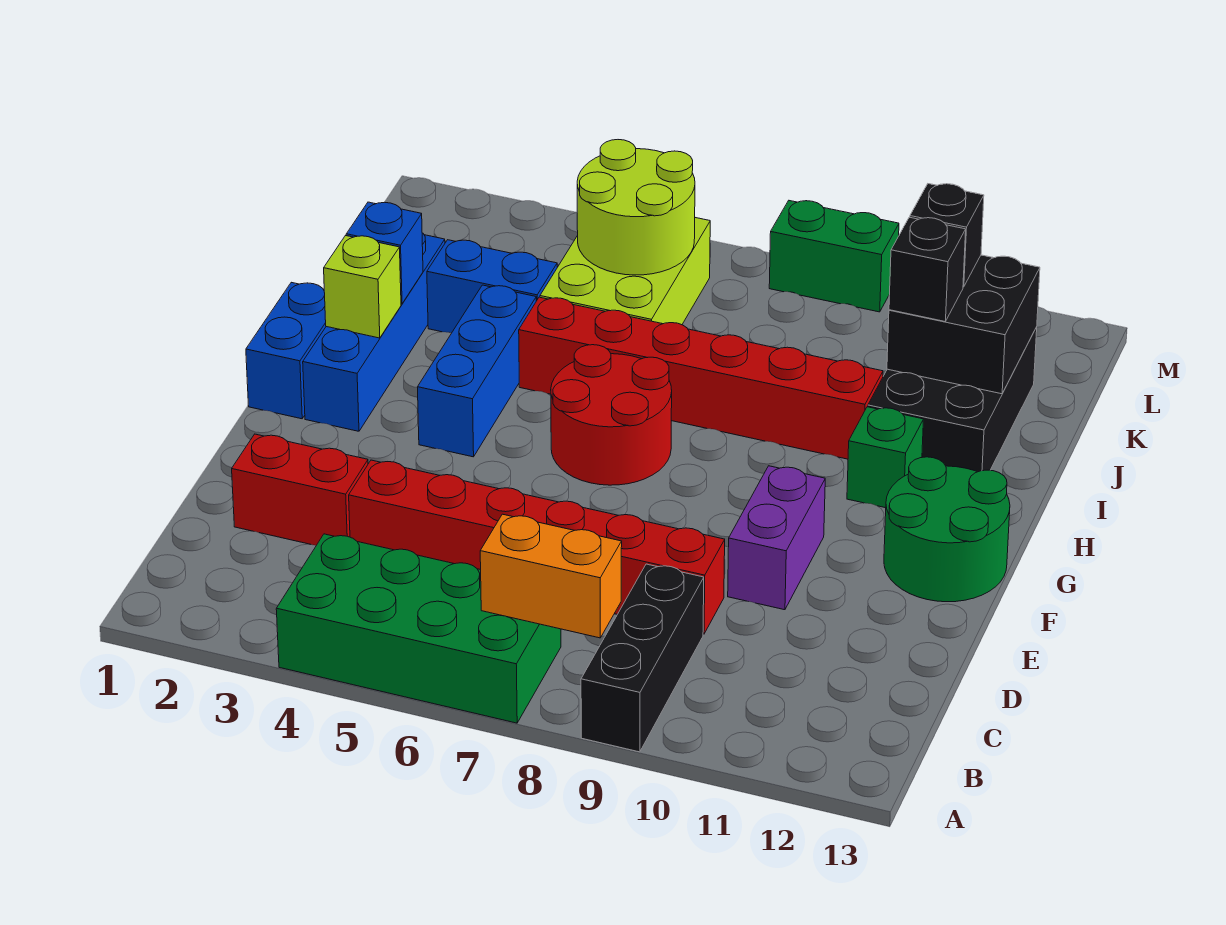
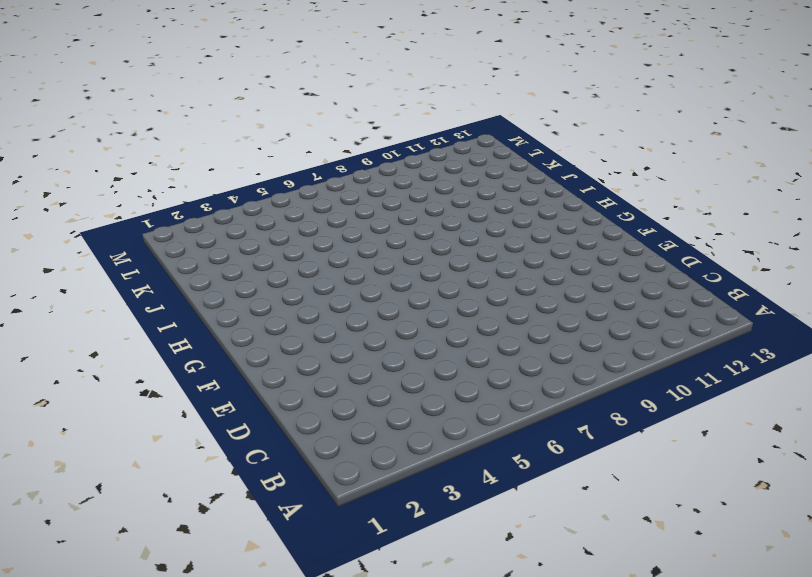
none -> green 2x4 brick [276,534,561,723]
none -> black 1x3 brick [581,564,704,752]
none -> red 1x2 brick [232,434,368,545]

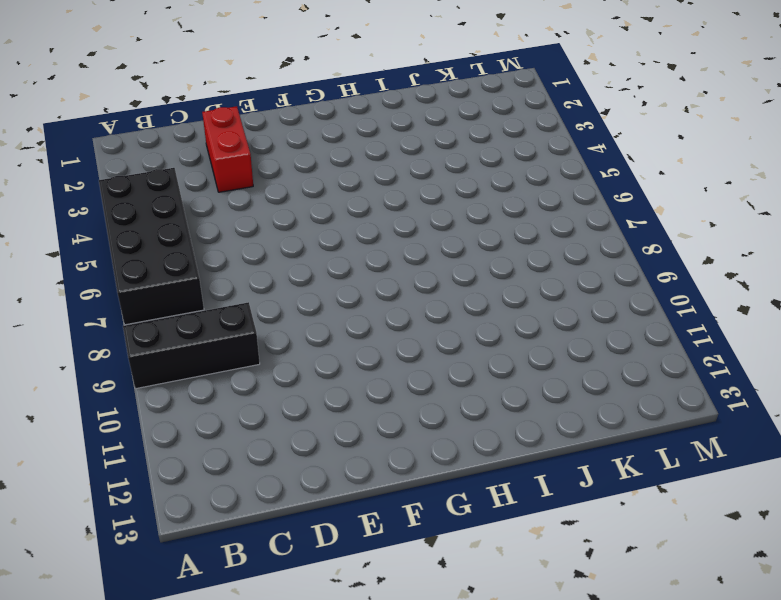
black 2x4 brick [99,168,204,325] -> green 2x4 brick [276,534,561,723]
none -> red 1x6 brick [349,460,725,634]
none -> purple 1x2 brick [728,466,825,610]
none -> green 2x2 round brick [884,457,1010,602]

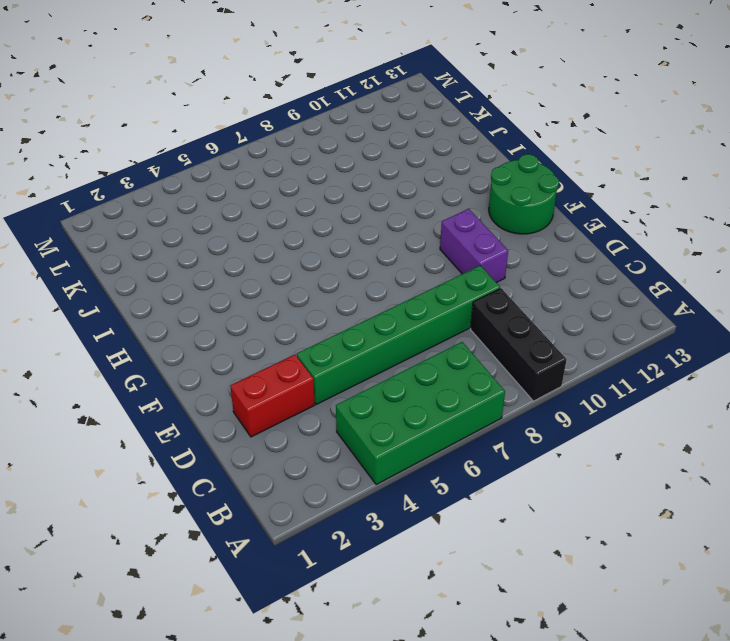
green 1x6 brick [297,266,500,404] -> red 1x6 brick [349,460,725,634]
none -> blue 1x2 brick [246,282,326,419]
none -> blue 1x4 brick [303,233,445,431]
none -> blue 1x3 brick [418,285,536,457]

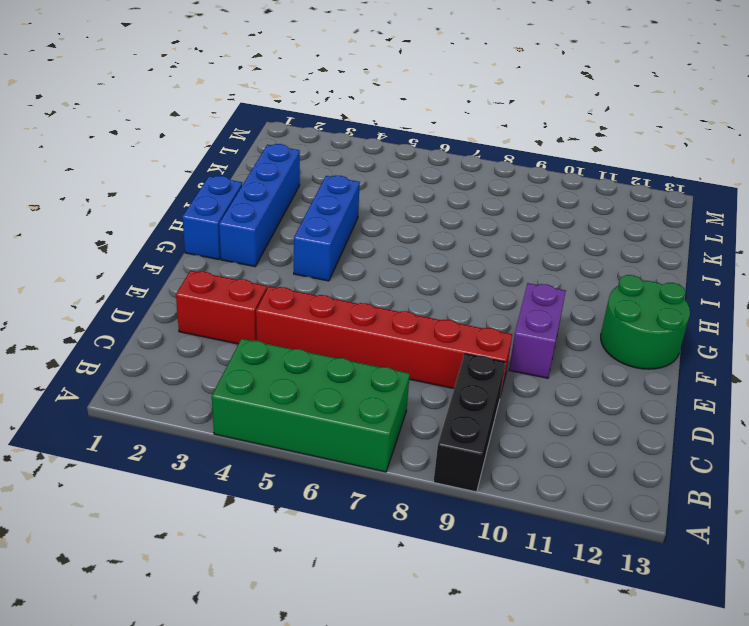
none -> red 2x2 round brick [551,345,672,485]
none -> green 1x1 brick [847,407,923,508]
none -> red 1x6 brick [519,297,883,459]

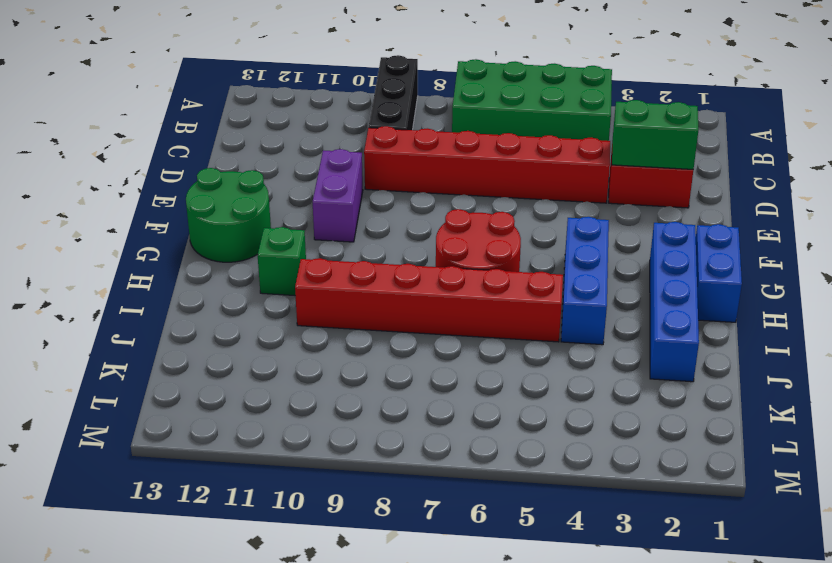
green 1x2 brick [612,100,699,169] -> green 1x2 brick moved to [769,201,899,312]
none -> black 2x3 brick [868,327,1037,472]
none -> blue 1x2 brick [427,240,557,333]
none -> lime 2x3 brick [540,218,710,325]

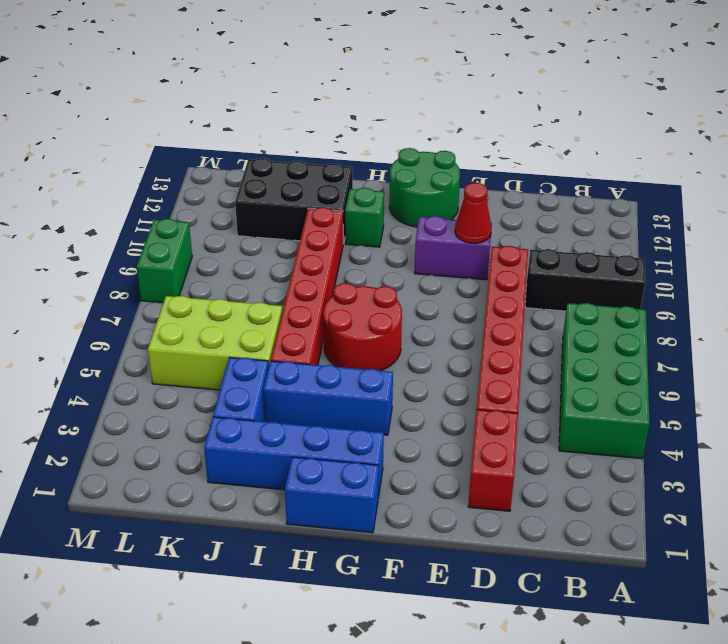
red 1x1 cone [455,183,492,243] -> none
none -> orange 1x2 brick [480,514,622,638]
none -> lime 1x1 brick [324,236,401,338]
none -> blue 1x1 brick [346,202,423,304]

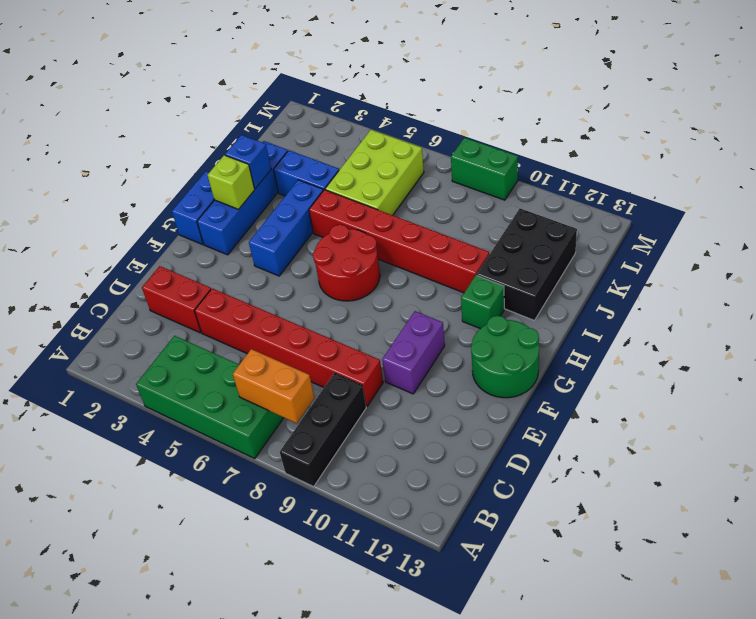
none -> black 2x2 brick [887,255,1040,394]
none -> lime 2x2 round brick [577,140,695,275]
none -> black 1x1 brick [889,217,966,321]

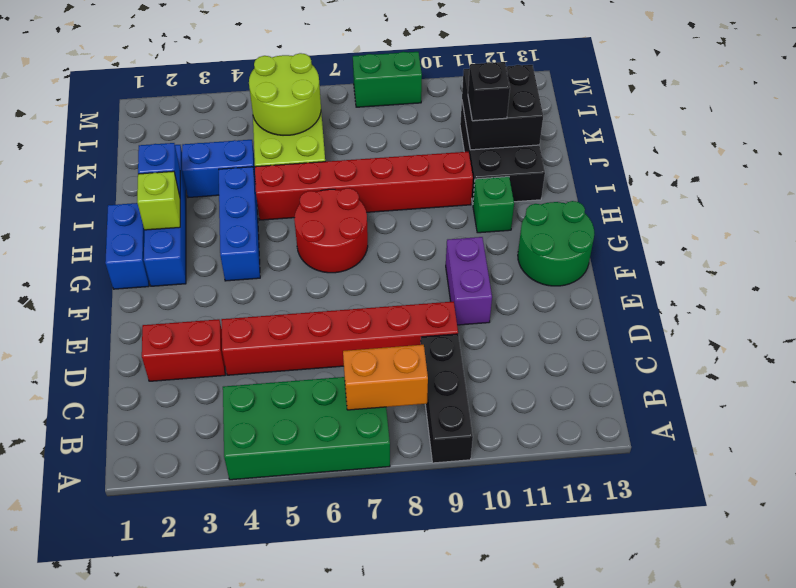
none -> black 1x1 brick [910,184,984,287]

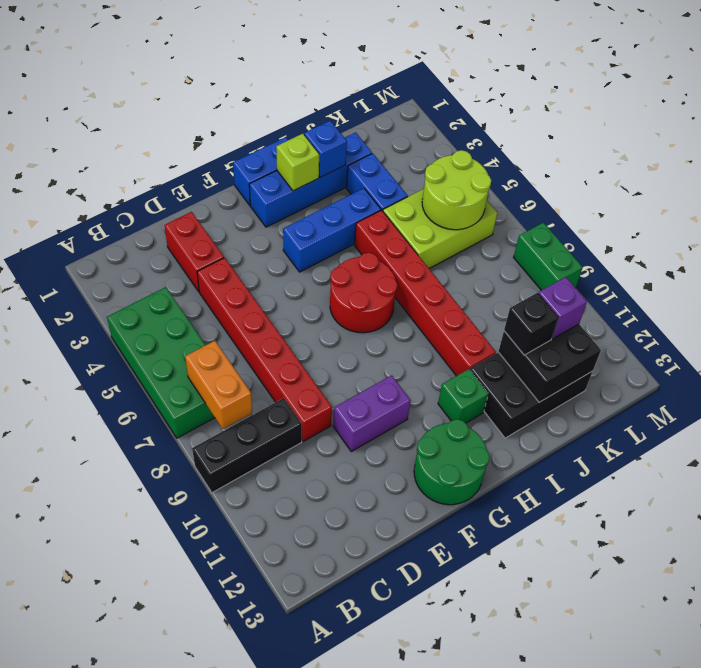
purple 1x1 brick [538,277,587,339] -> black 1x1 brick [910,184,984,287]

